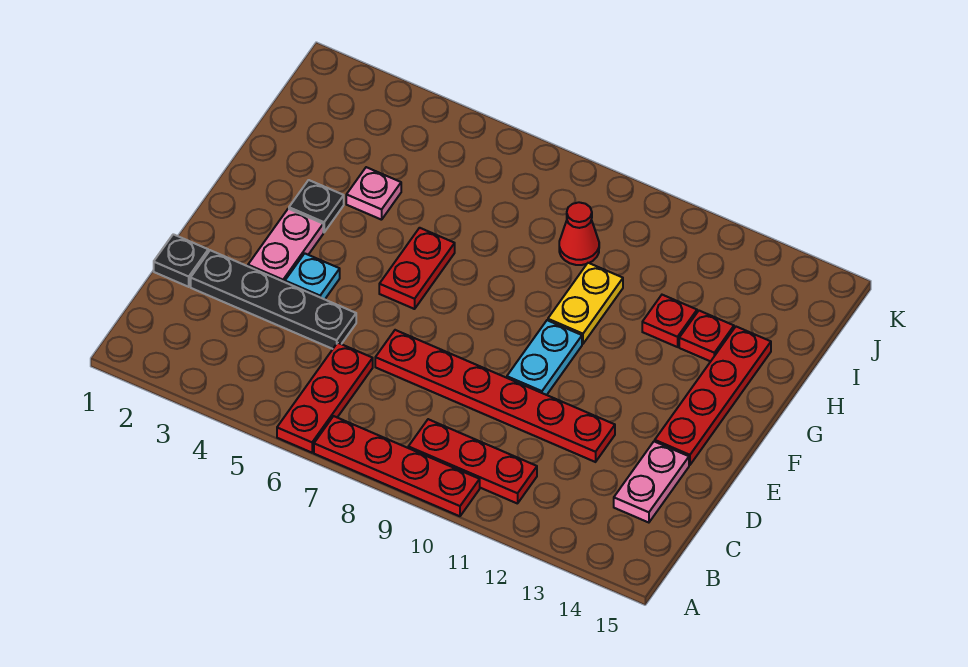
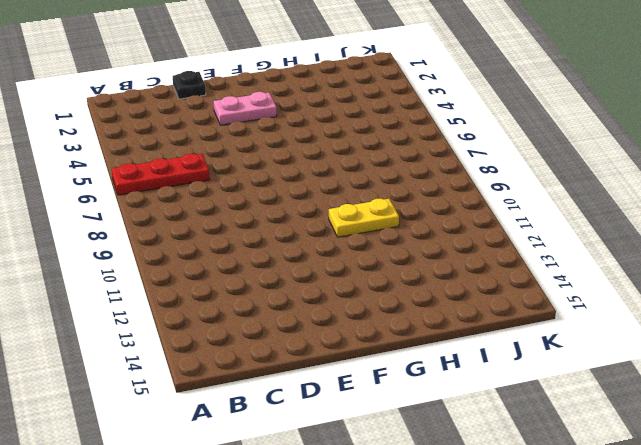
none -> red 1x4 plate [314,416,480,516]
none -> red 1x3 plate [408,419,537,504]
none -> pink 1x2 plate [614,441,689,523]

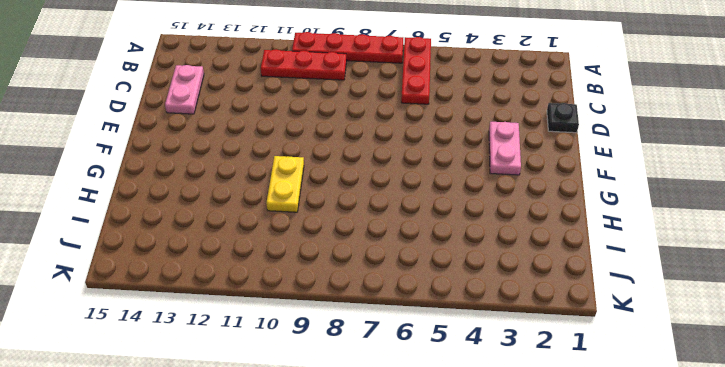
none -> black 1x4 plate [191,250,356,349]
none -> red 1x6 plate [375,330,615,462]
none -> cyan 1x1 plate [285,253,340,299]

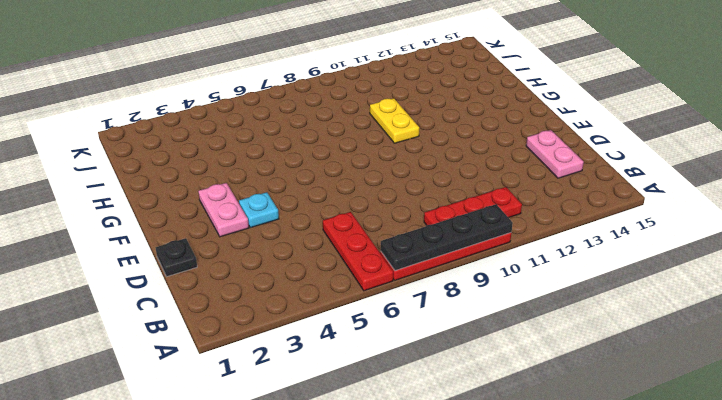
black 1x4 plate [380,204,513,271] -> black 1x4 plate moved to [191,250,356,349]
none -> red 1x6 plate [375,330,615,462]
none -> cyan 1x2 plate [507,320,582,395]
none -> red 1x4 plate [655,327,771,465]

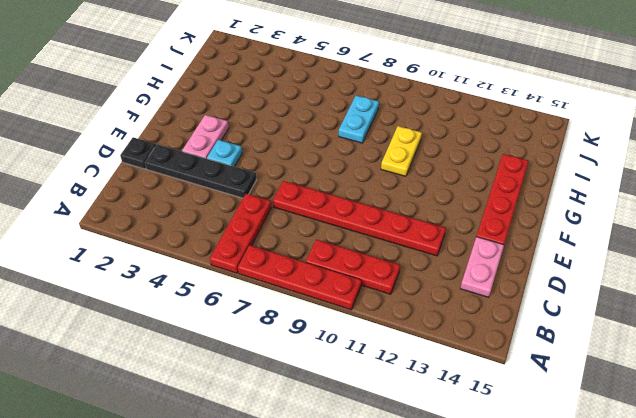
cyan 1x2 plate [339,95,379,143] -> cyan 1x2 plate moved to [507,320,582,395]
none -> red 1x2 plate [379,228,455,309]
none -> black 1x1 plate [289,180,344,232]
none -> pink 1x1 plate [346,167,401,220]

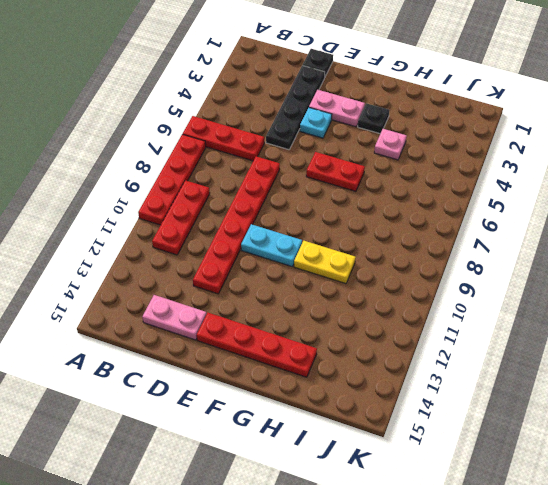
none -> red 1x1 plate [642,295,697,347]
none -> red 1x1 plate [679,311,734,361]
none -> red 1x1 cone [559,202,599,265]

